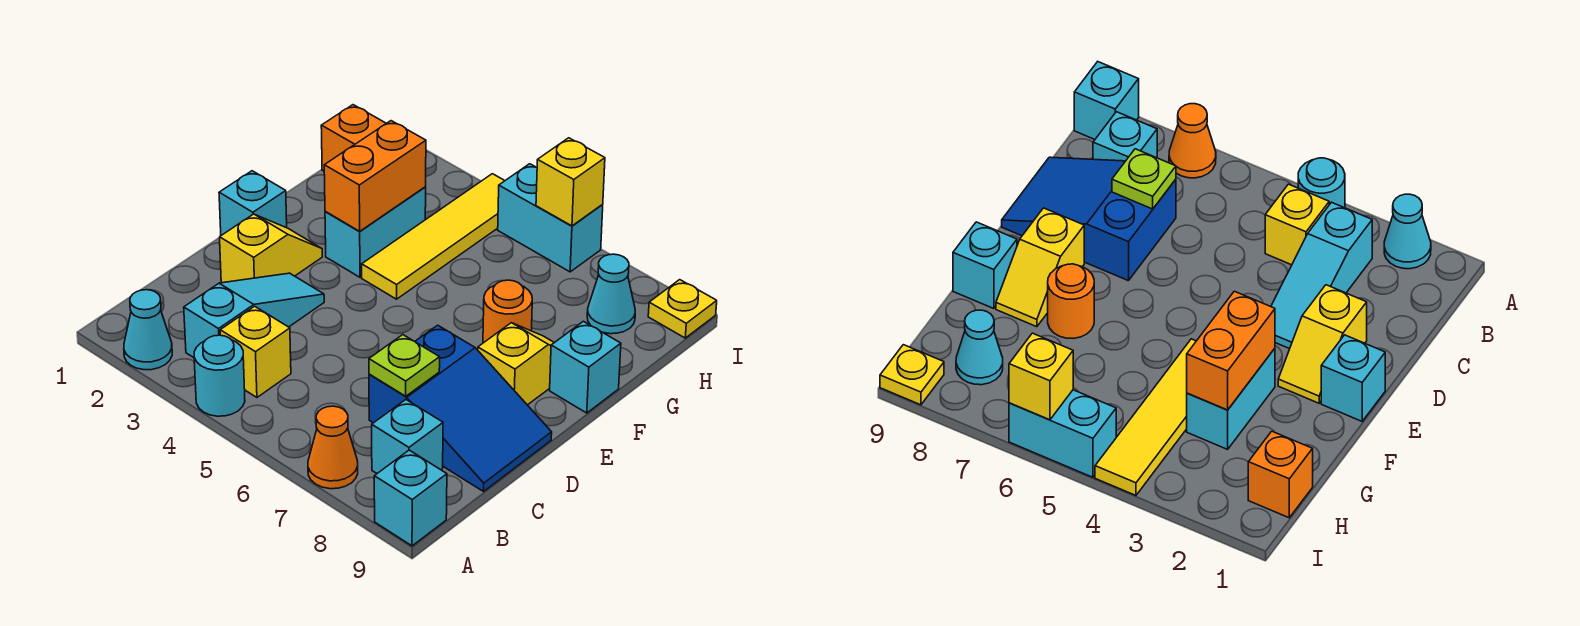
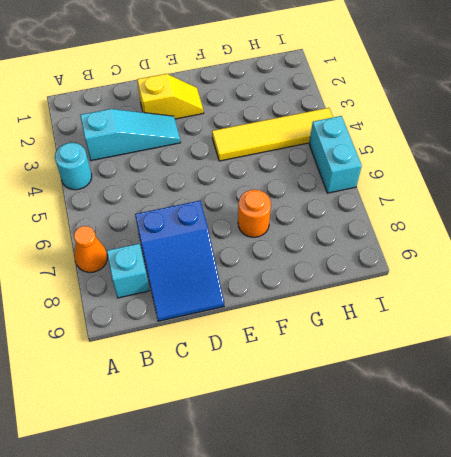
none -> cyan 1x1 cone [124,290,172,370]
none -> cyan 1x1 brick [374,450,447,546]
none -> yellow 1x1 brick [220,306,291,397]

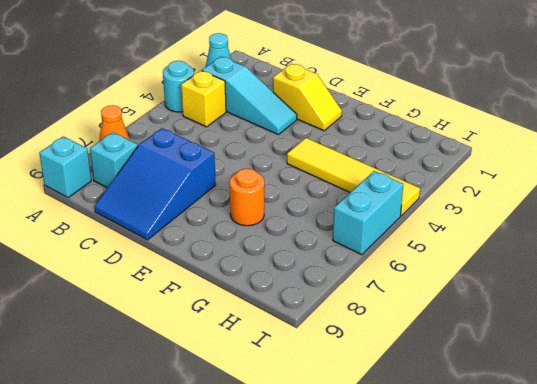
none -> cyan 1x1 brick [219,171,287,235]
none -> yellow 1x2 slope [478,323,554,405]
none -> cyan 1x2 brick [325,187,426,277]

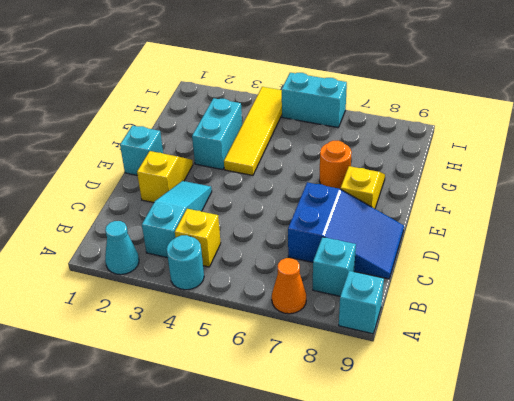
none -> cyan 1x1 brick [550,321,621,413]
none -> orange 1x1 brick [321,105,386,171]
none -> cyan 1x1 cone [587,254,635,334]

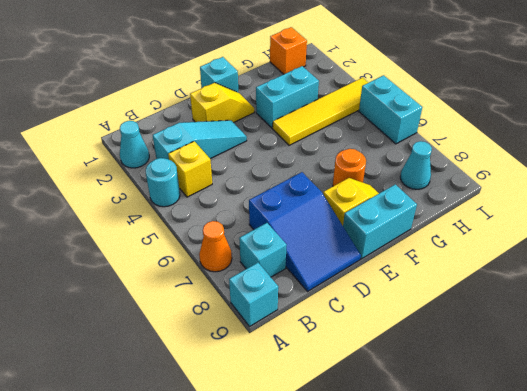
cyan 1x2 brick [343,184,417,259] -> cyan 1x1 brick [550,321,621,413]
none -> yellow 1x1 plate [648,280,717,338]
none -> lime 1x1 plate [369,335,440,396]
none -> orange 1x2 brick [324,121,426,231]

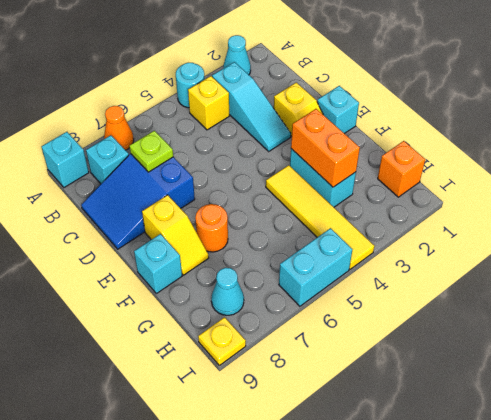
none -> yellow 1x1 brick [536,138,605,226]

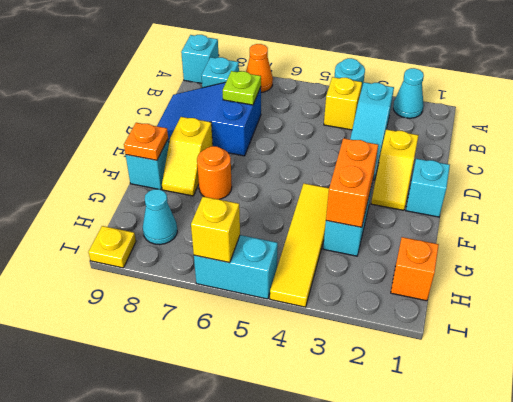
orange 1x1 plate [124,123,168,160] -> none

